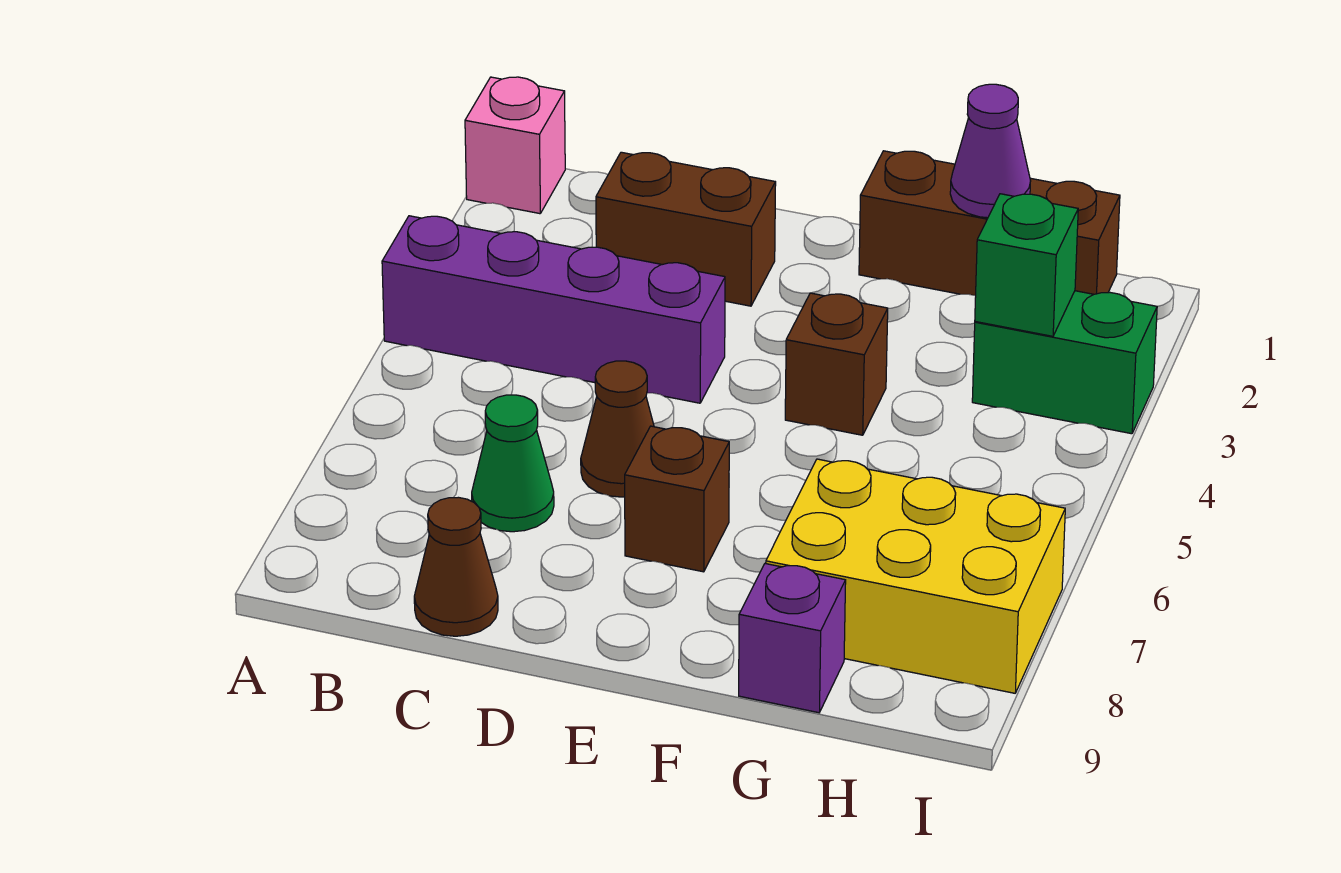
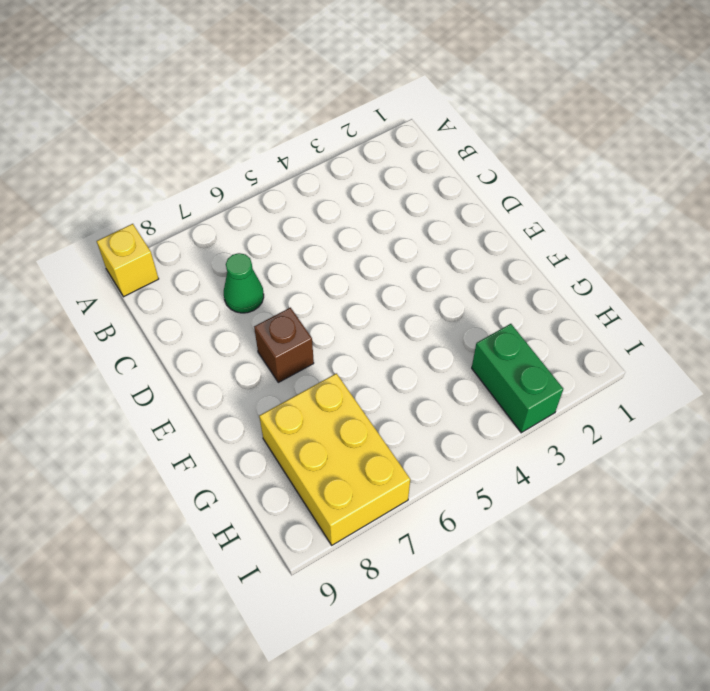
yellow 1x1 brick [97,224,159,297] -> none
none -> pink 1x1 brick [465,77,565,214]
none -> purple 1x4 brick [382,216,725,403]
none -> brown 1x2 brick [596,152,776,306]

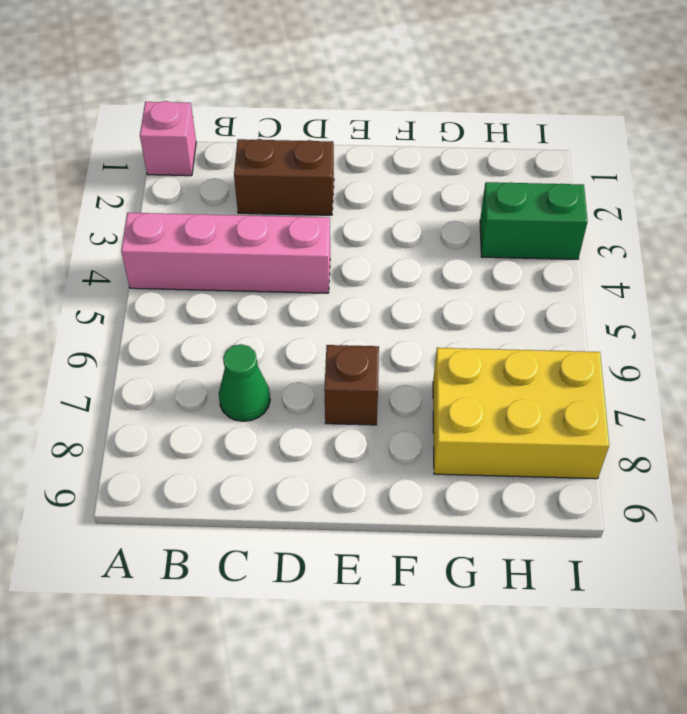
pink 1x4 brick [121,213,330,293] -> purple 1x4 brick [382,216,725,403]
none -> brown 1x1 cone [414,497,498,636]
none -> brown 1x1 cone [581,361,654,497]
none -> brown 1x3 brick [859,151,1120,296]

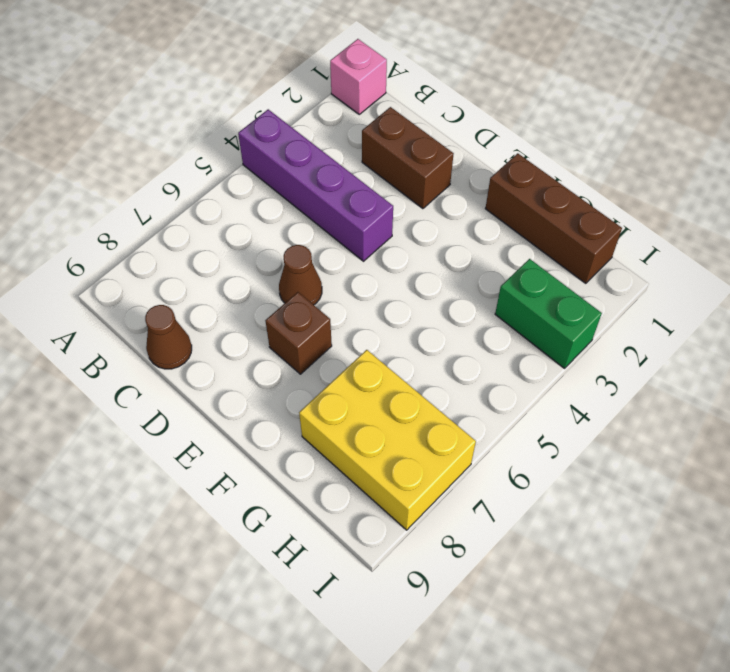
none -> green 1x1 cone [472,395,554,532]
none -> brown 1x1 brick [785,293,888,435]
none -> purple 1x1 brick [739,563,846,713]

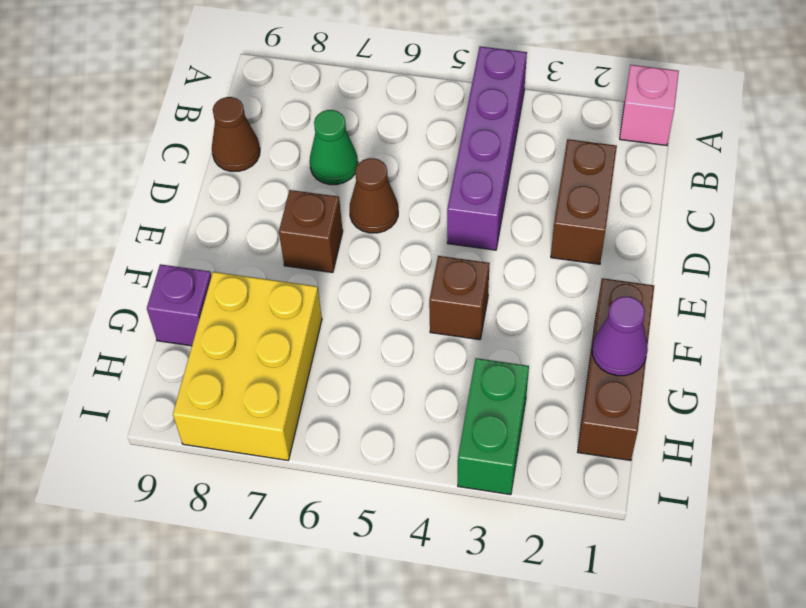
none -> green 1x1 brick [975,194,1078,336]

